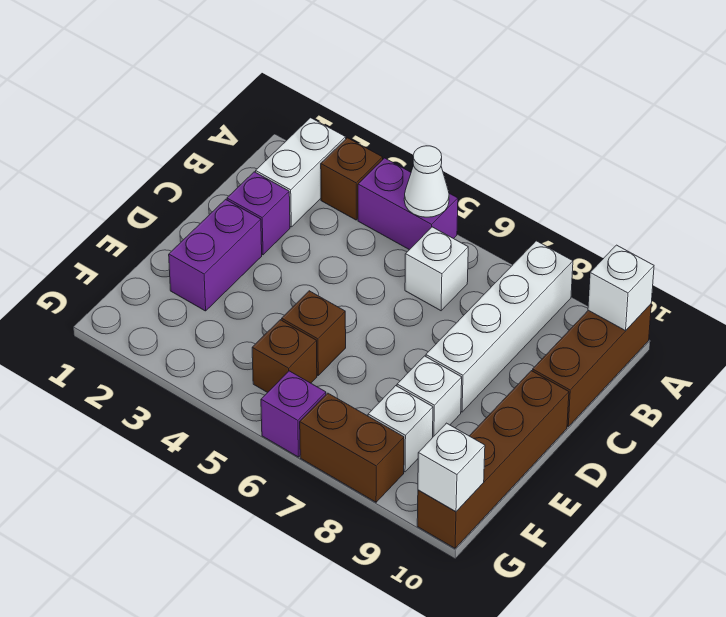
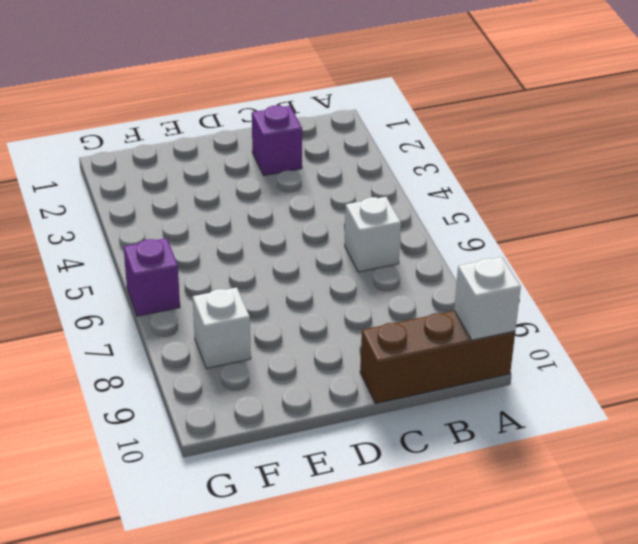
none -> white 1x2 brick [256,118,346,227]
none -> brown 1x1 brick [321,138,383,220]
none -> purple 1x2 brick [358,158,458,250]

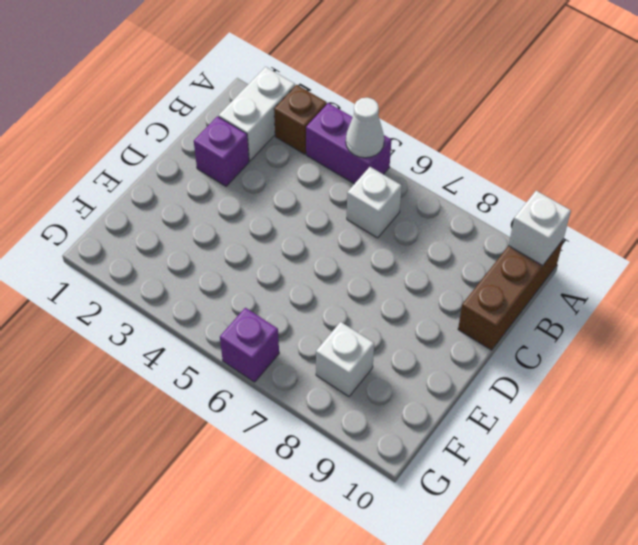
none -> white 1x4 brick [426,241,573,412]
none -> purple 1x2 brick [169,199,262,311]
none -> brown 1x4 brick [417,371,569,548]

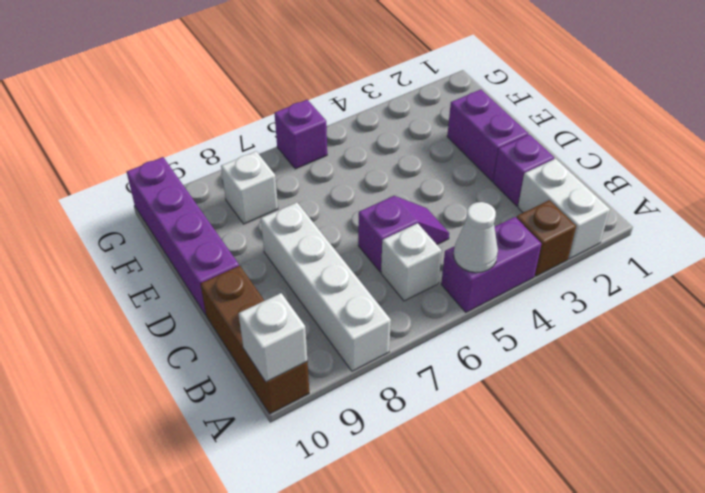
purple 1x2 slope [358,196,449,272] -> none
purple 1x4 brick [127,157,239,315] -> brown 1x4 brick [417,371,569,548]
none -> brown 1x1 brick [282,291,346,375]
none -> white 1x1 brick [397,356,462,437]
none -> brown 1x1 brick [252,320,317,393]

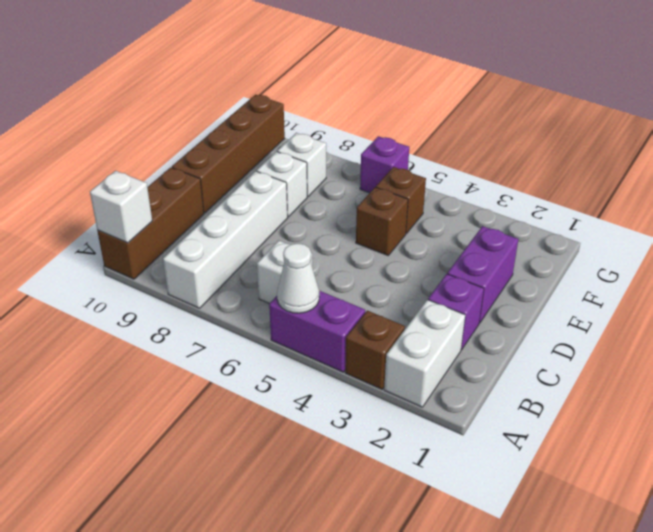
none -> brown 1x2 brick [300,393,404,502]
none -> white 1x1 brick [418,423,485,512]

